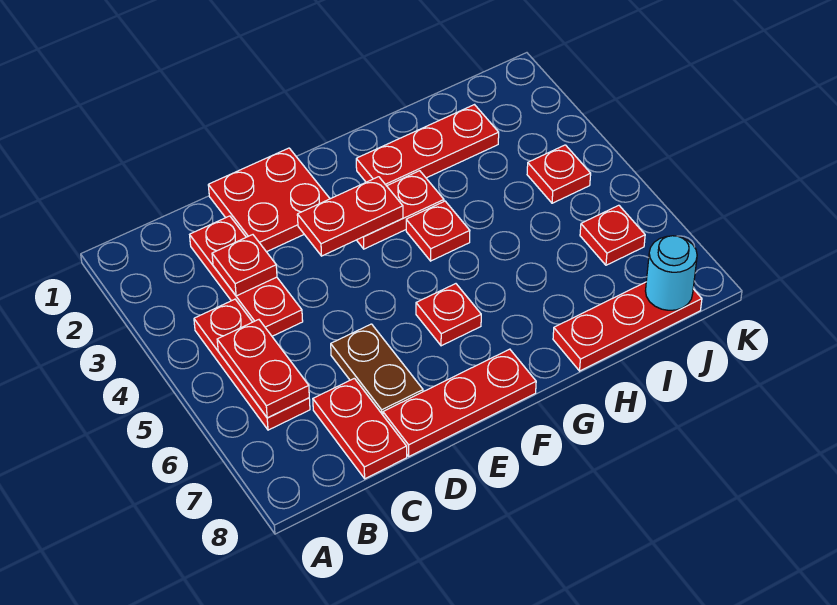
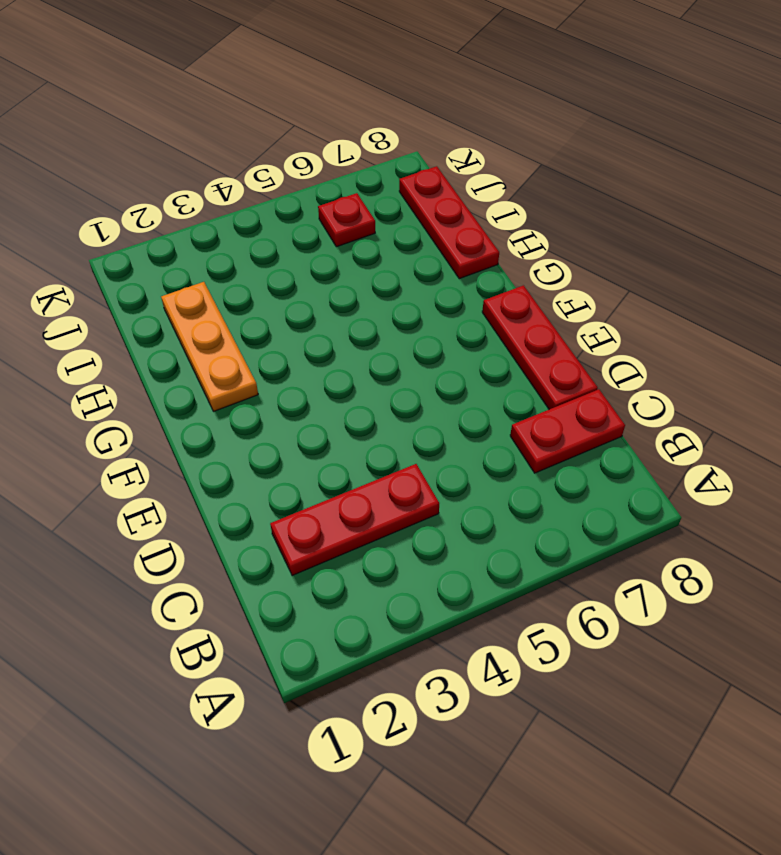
orange 1x3 plate [161,282,258,411] -> red 1x3 plate [356,105,499,186]
none -> red 1x3 plate [194,299,310,430]
none -> red 2x2 plate [208,148,330,252]
none -> brown 1x2 plate [331,324,423,415]

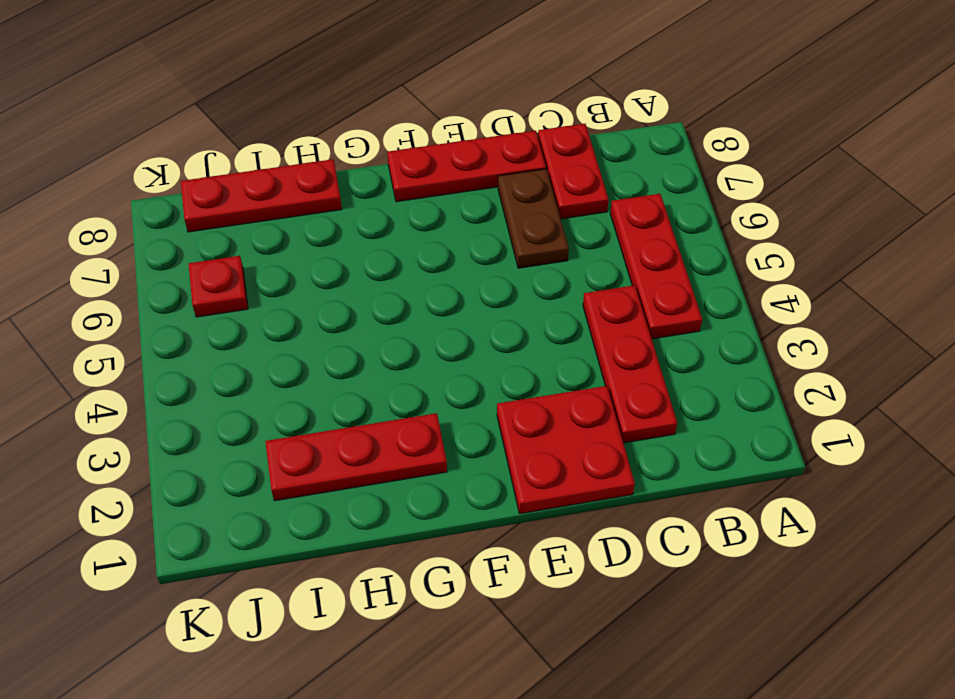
none -> red 1x2 plate [357,171,444,249]
none -> red 1x1 plate [416,284,481,346]
none -> red 1x1 plate [406,201,470,261]

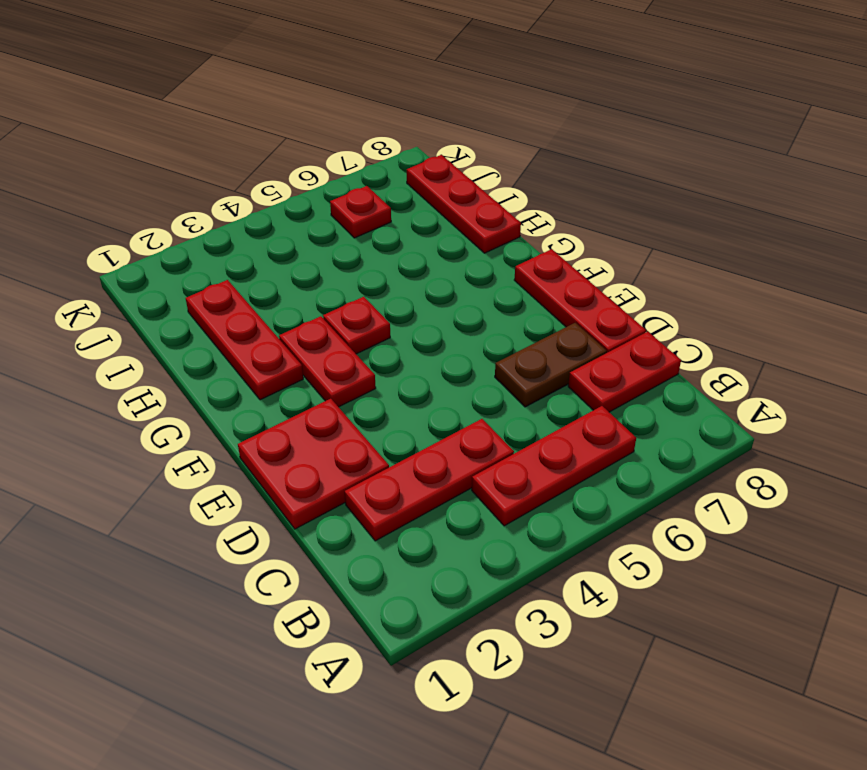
none -> red 1x1 plate [416,284,481,346]
none -> red 1x1 plate [527,145,591,203]
none -> red 1x2 plate [217,320,309,418]

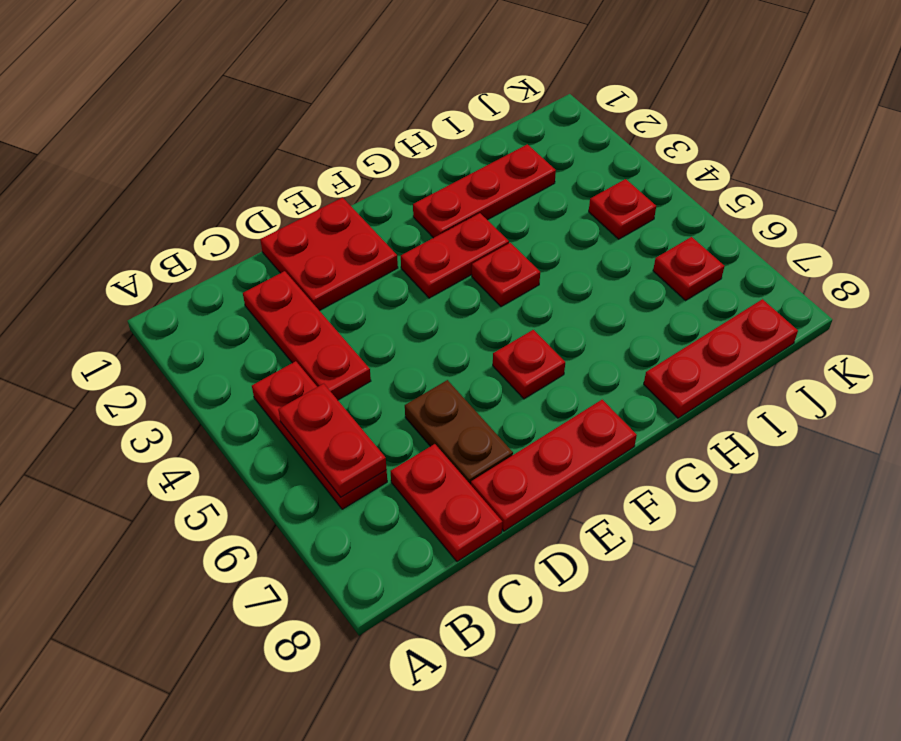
none -> red 1x1 plate [212,235,277,296]
none -> red 1x2 plate [297,177,403,256]
none -> cyan 1x1 round brick [646,236,697,310]

